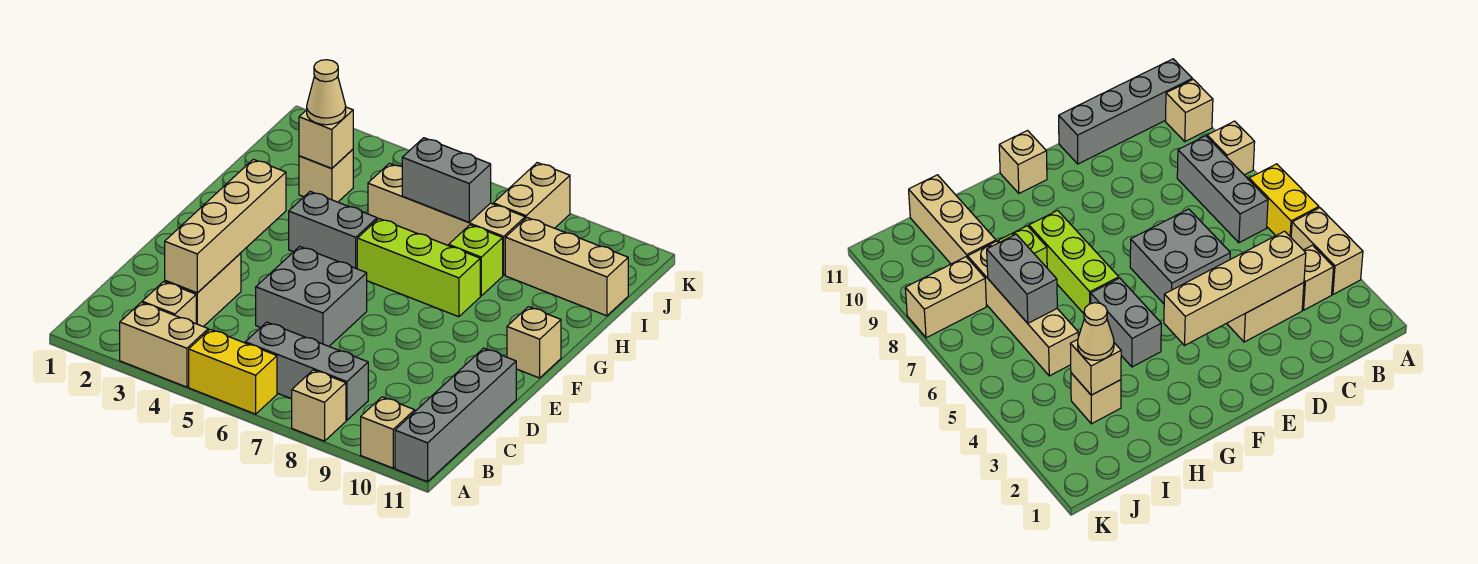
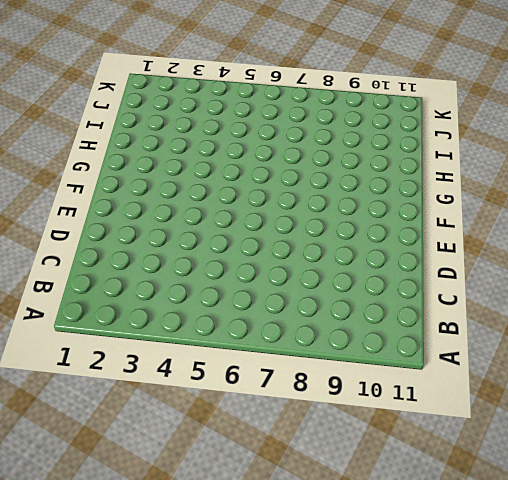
none -> tan 1x2 brick [120,302,208,387]
none -> yellow 1x2 brick [189,329,277,414]
none -> tan 1x1 brick [292,370,346,441]

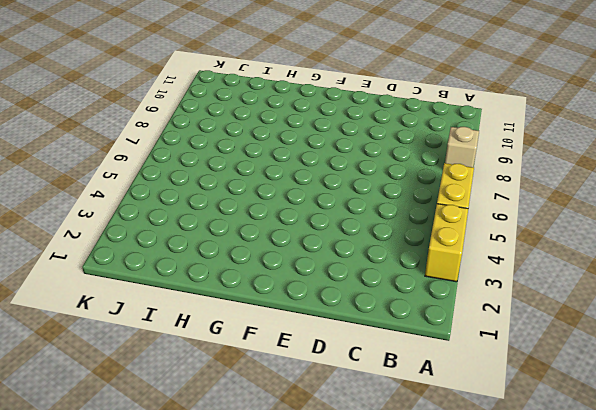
yellow 1x2 brick [425,204,468,282] -> tan 1x2 brick [120,302,208,387]
none -> tan 1x1 brick [361,397,415,468]
none -> grey 1x4 brick [395,348,516,482]
none -> tan 1x1 brick [142,282,196,324]

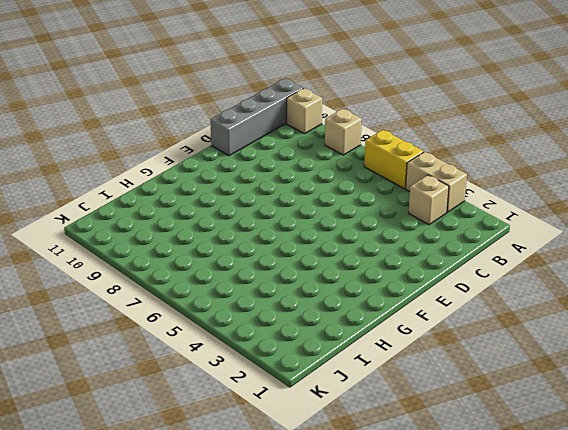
none -> grey 1x3 brick [245,322,368,420]
none -> tan 1x2 brick [165,253,241,327]
none -> grey 2x2 brick [256,246,367,346]

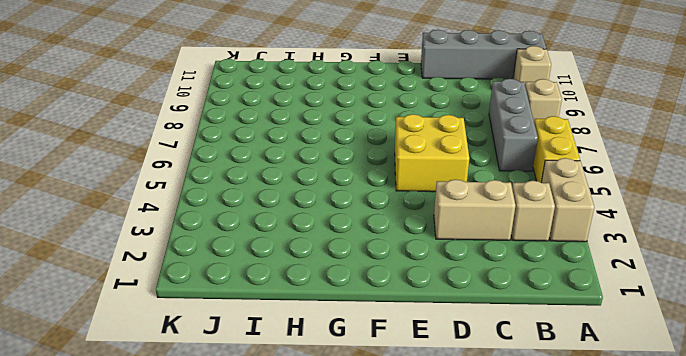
yellow 2x2 brick [395,114,469,192] -> grey 2x2 brick [256,246,367,346]
none -> tan 1x1 brick [507,307,561,378]
none -> grey 1x2 brick [289,191,377,269]
none -> lime 1x3 brick [357,219,480,317]

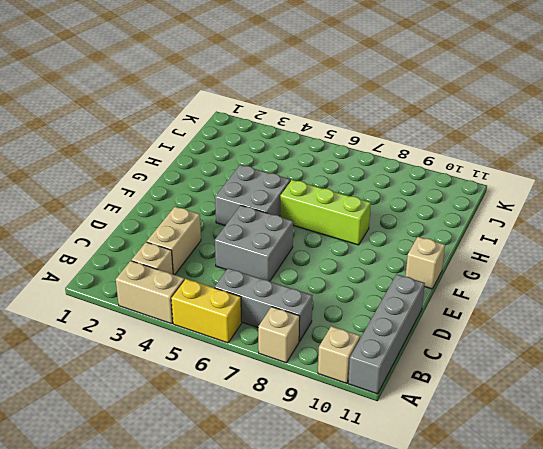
grey 2x2 brick [215,165,290,225] -> grey 1x2 brick [289,191,377,269]
none -> lime 1x1 brick [449,225,503,296]
none -> tan 1x1 brick [299,149,353,202]
none -> tan 1x4 brick [368,163,525,275]

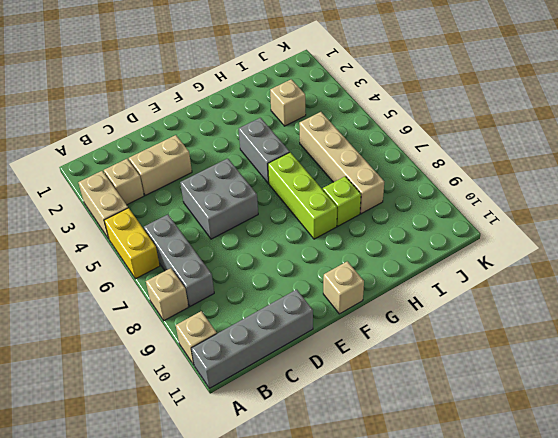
none -> tan 1x3 brick [505,218,628,316]
none -> tan 1x2 brick [493,163,570,228]
none -> tan 1x4 brick [165,159,286,293]

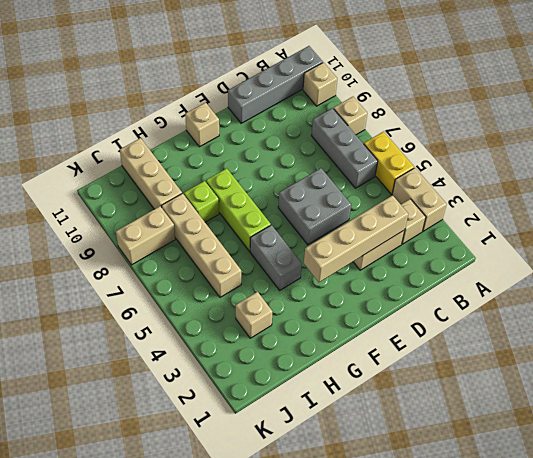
none -> tan 1x1 brick [299,107,353,169]
none -> grey 1x2 brick [402,138,491,222]
none -> tan 1x1 cone [307,60,346,125]

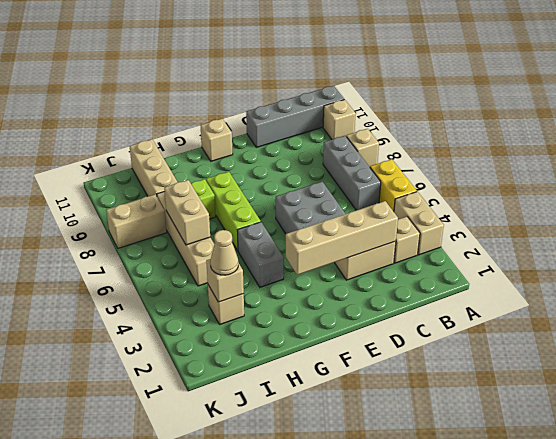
tan 1x2 brick [164,180,210,245] -> grey 1x2 brick [402,138,491,222]

